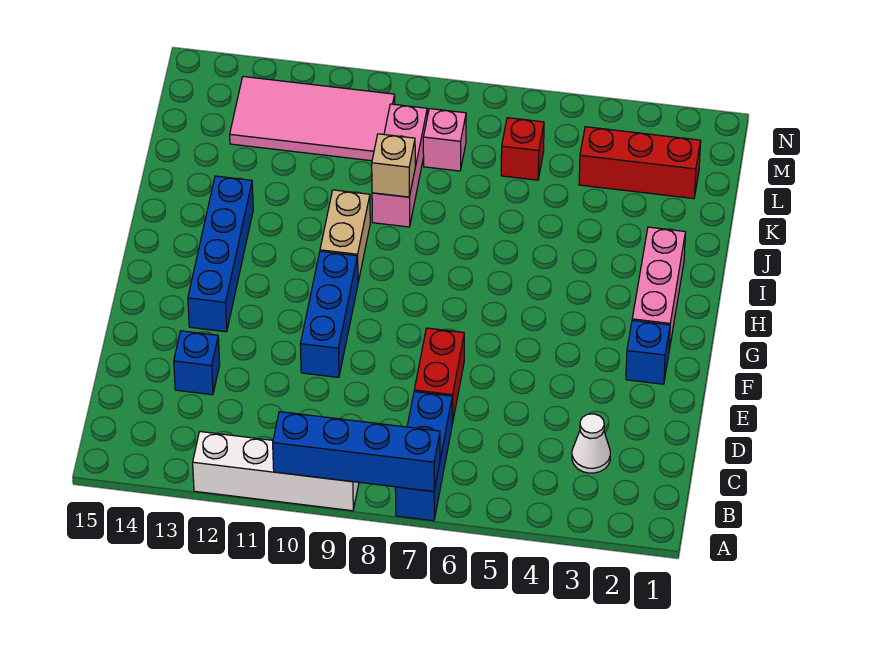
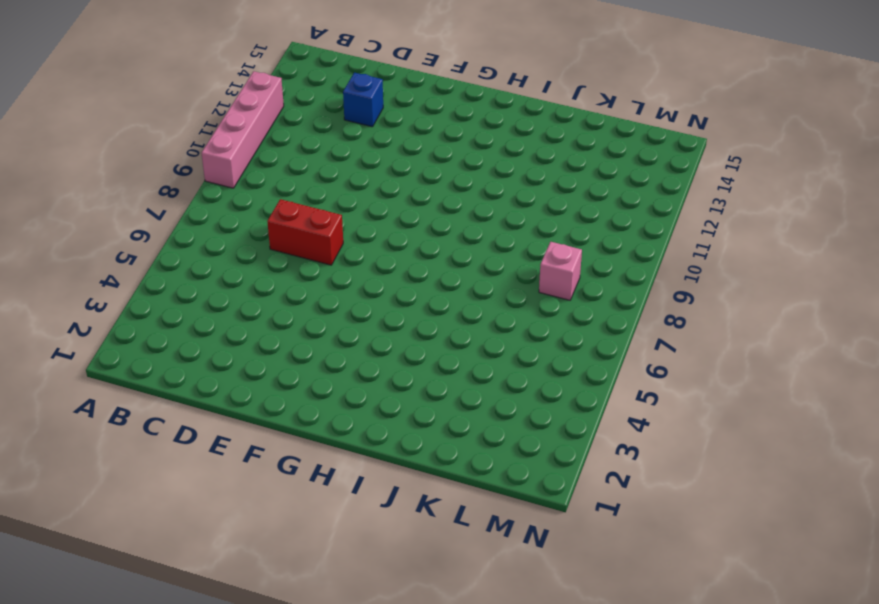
pink 1x4 brick [202,71,284,188] -> white 1x4 brick [193,432,359,511]
none -> blue 1x3 brick [395,392,452,521]
none -> white 1x1 cone [572,414,610,473]
none -> blue 1x3 brick [300,251,358,377]

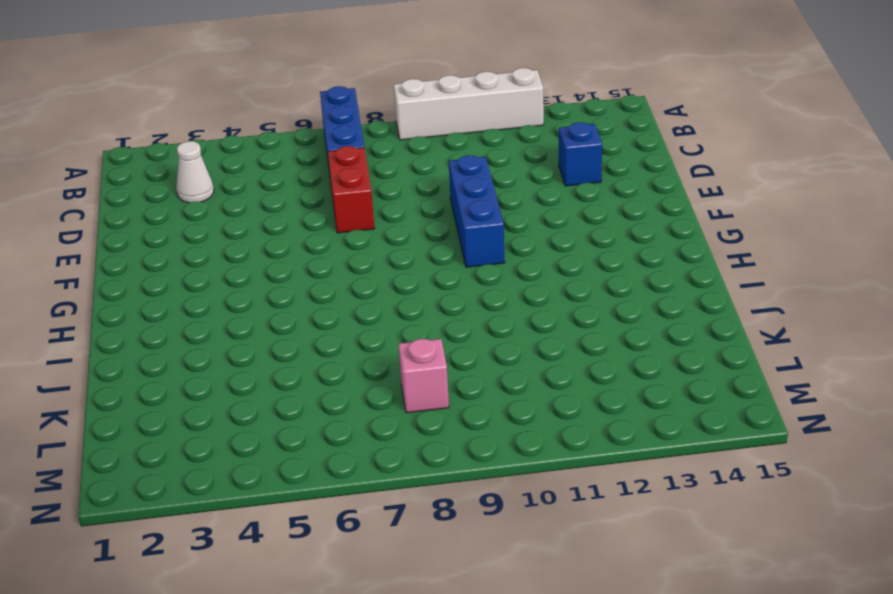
none -> blue 1x1 brick [626,320,670,384]
none -> blue 1x4 brick [188,176,253,332]
none -> pink 1x3 brick [632,227,685,350]

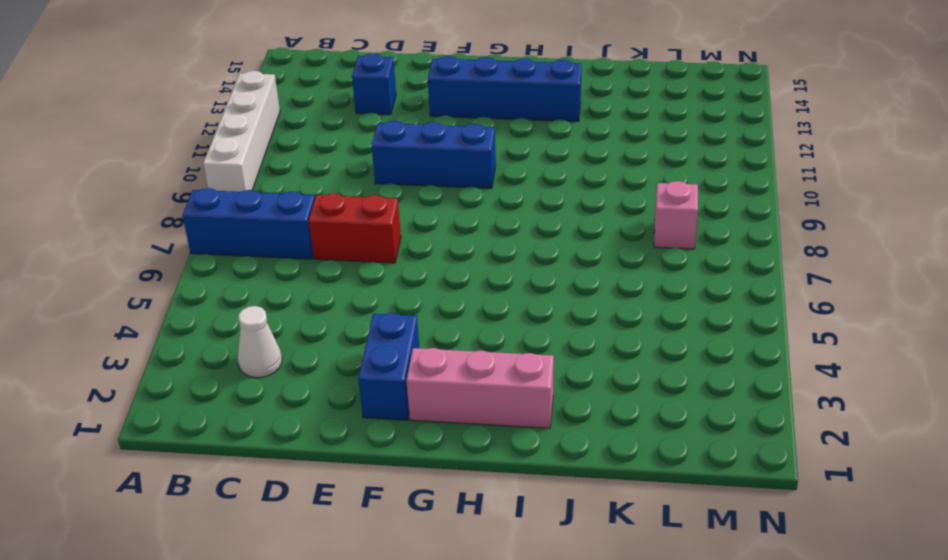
blue 1x2 brick [358,313,419,420] -> blue 1x1 brick [626,320,670,384]
none -> tan 1x2 brick [320,190,370,282]
none -> pink 1x3 brick [372,104,427,227]
none -> red 1x3 brick [579,127,701,199]

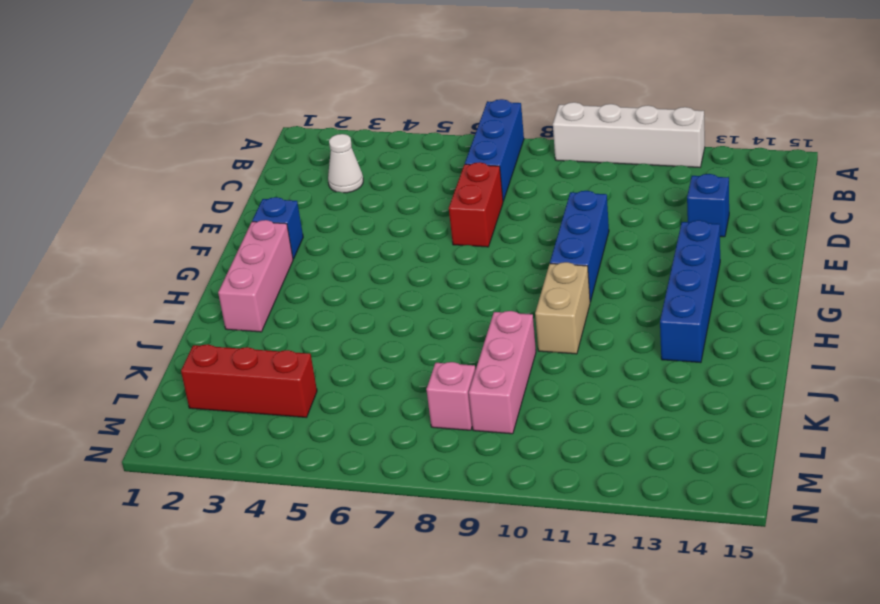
none -> red 1x1 brick [501,118,544,180]
none -> pink 2x4 tile [230,77,395,161]
none -> blue 1x4 brick [273,412,440,491]

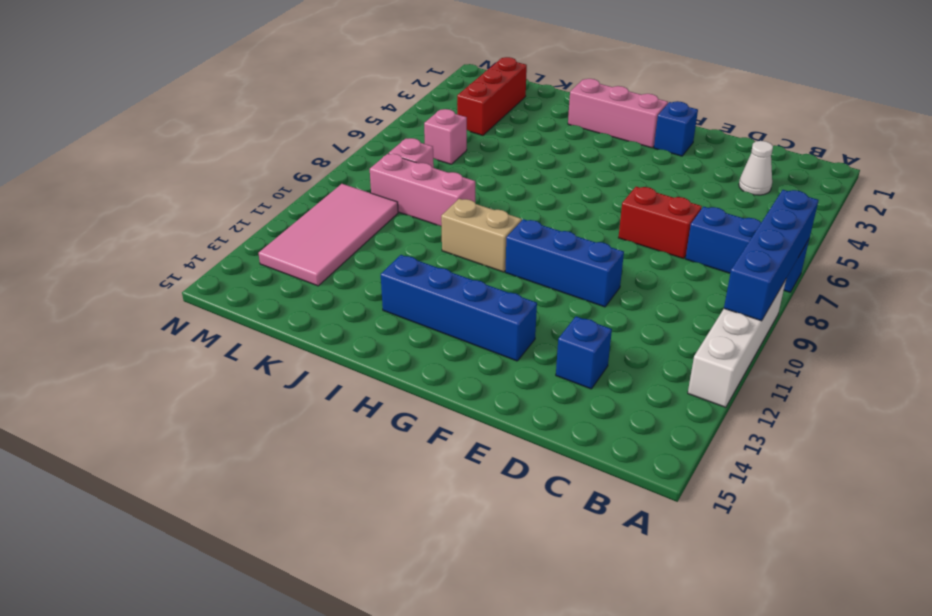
pink 1x1 brick [424,109,467,164] -> red 1x1 brick [501,118,544,180]
none -> tan 1x1 brick [372,134,415,197]

